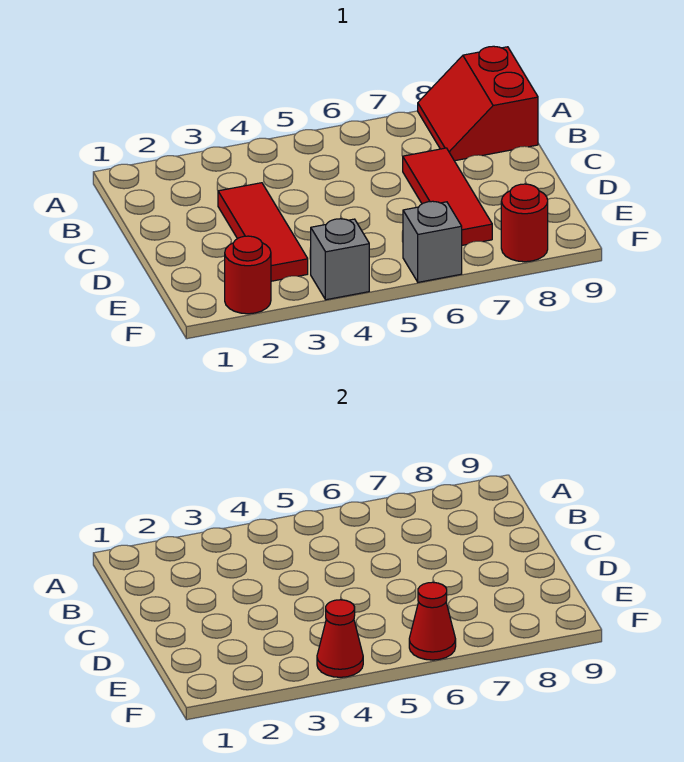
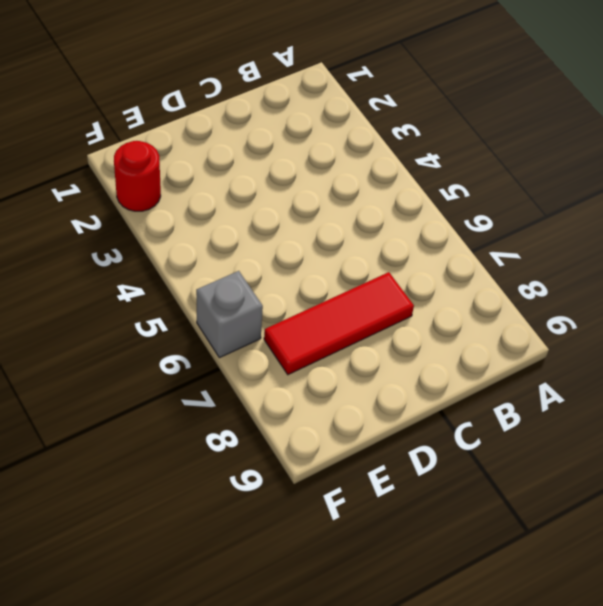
none -> red 2x2 slope [418,46,538,161]
none -> red 1x3 tile [218,183,308,281]

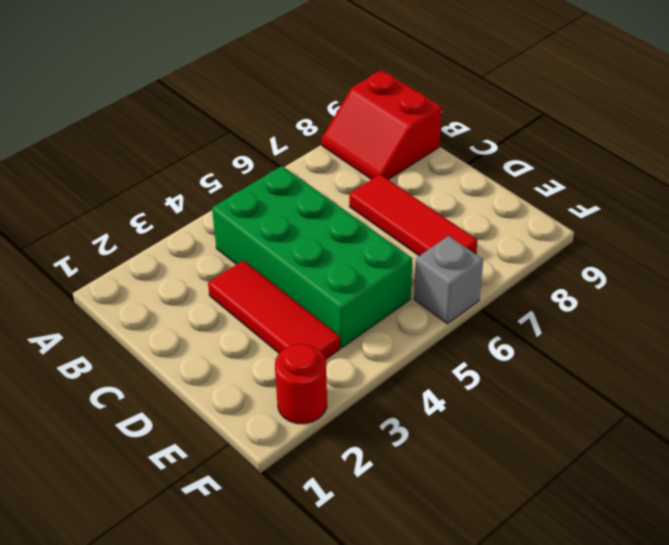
green 2x4 brick [212,166,412,348] -> none
none -> grey 1x1 brick [311,219,369,300]
none -> red 1x1 round brick [501,184,548,262]

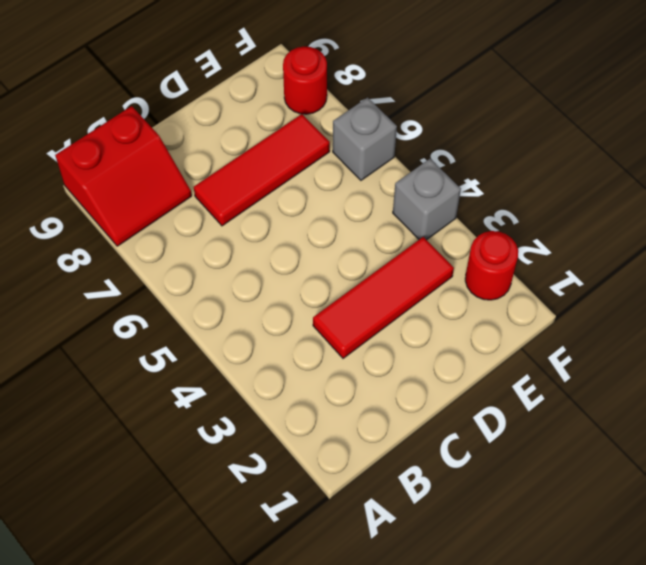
none -> red 1x1 cone [317,600,363,677]
none -> red 1x1 cone [409,582,456,660]

